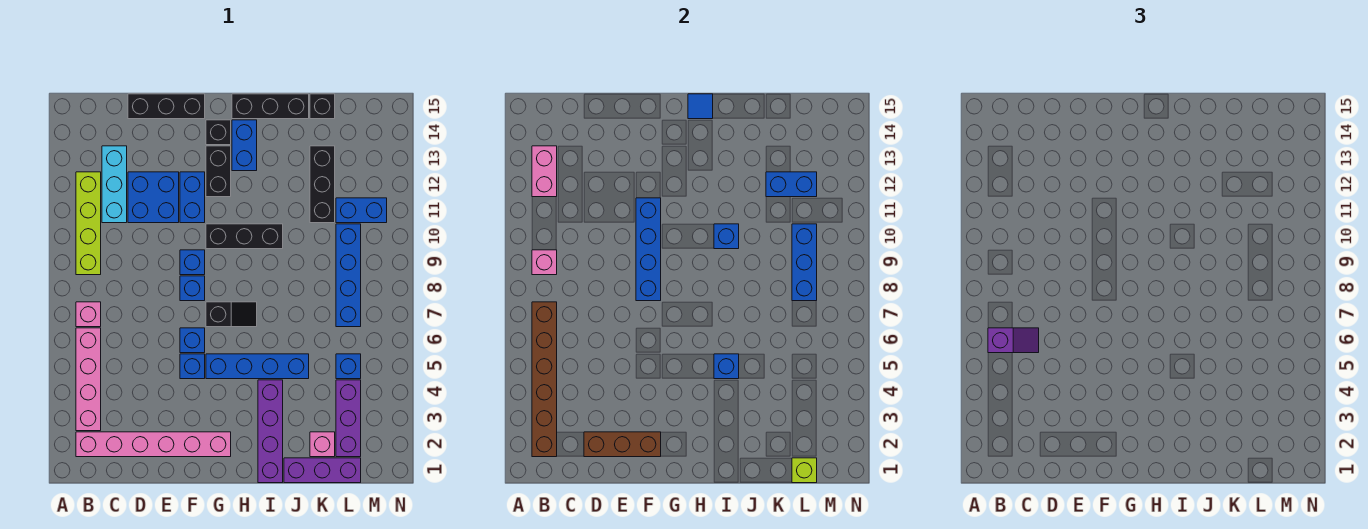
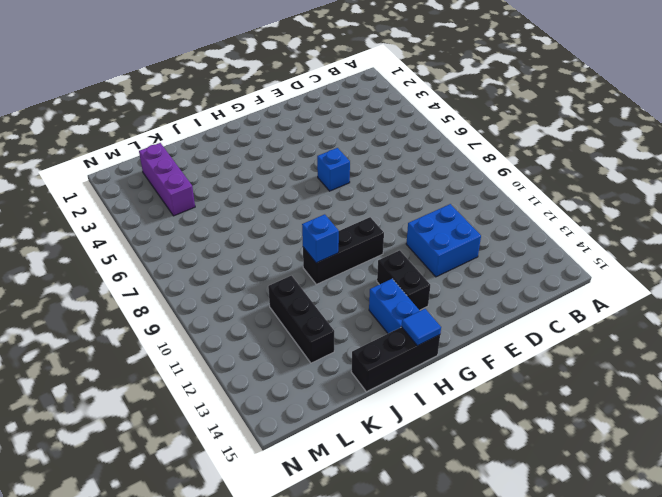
none -> pink 1x6 brick [76,432,231,457]
none -> pink 1x4 brick [76,328,101,431]
none -> pink 1x1 brick [76,302,101,327]
none -> lime 1x4 brick [76,172,101,275]

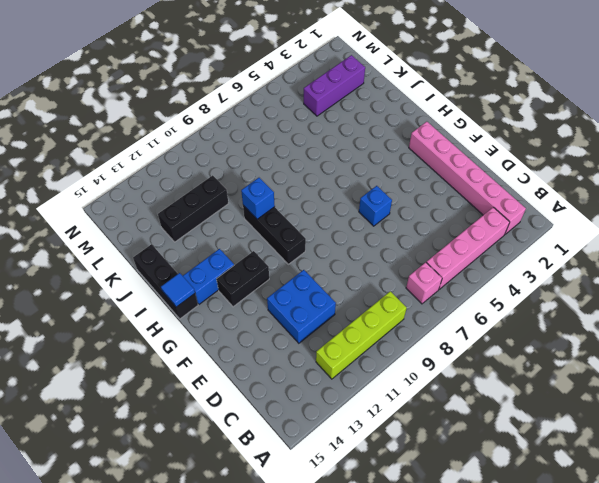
none -> cyan 1x3 brick [102,146,127,223]
none -> black 1x3 brick [128,94,205,119]
none -> blue 1x1 brick [180,354,205,379]
none -> blue 1x1 brick [180,276,205,301]

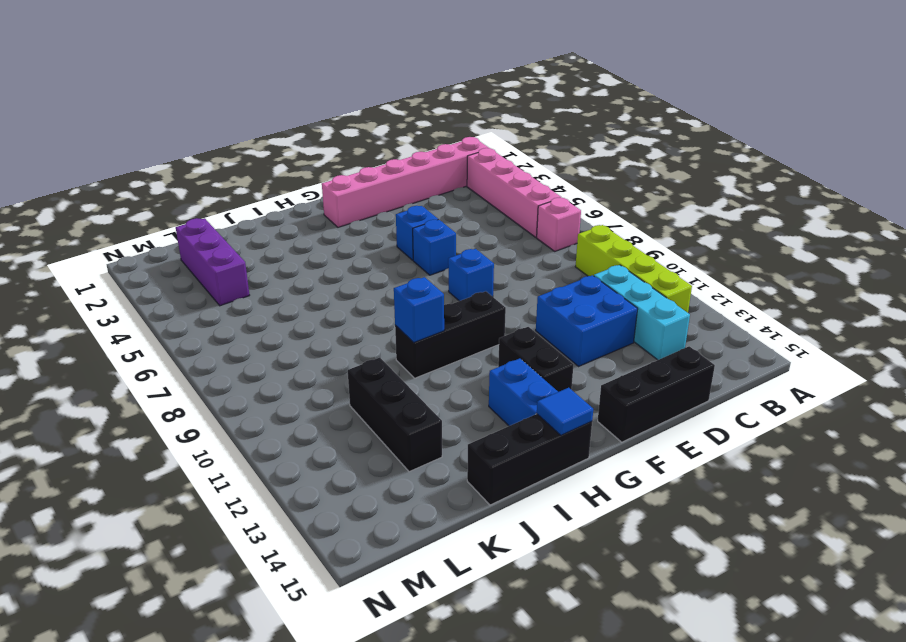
none -> blue 1x1 brick [180,250,205,275]
none -> blue 1x2 brick [180,172,205,223]
none -> blue 1x4 brick [206,354,309,379]
none -> black 1x2 slope [206,302,257,327]

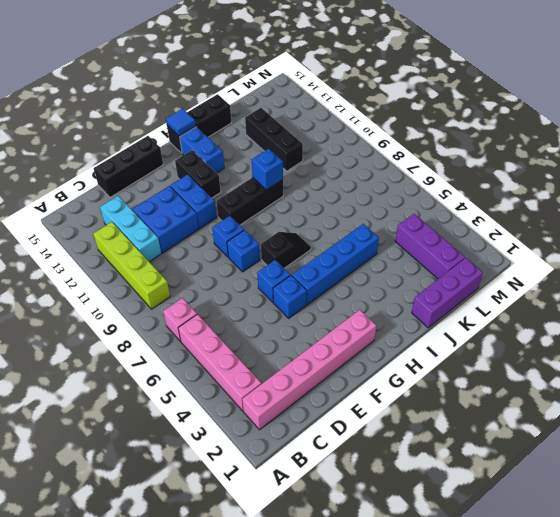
none -> black 1x1 brick [206,120,231,145]
none -> purple 1x4 brick [258,380,283,483]
none -> pink 1x1 brick [310,432,335,457]
none -> black 1x1 brick [310,94,335,119]

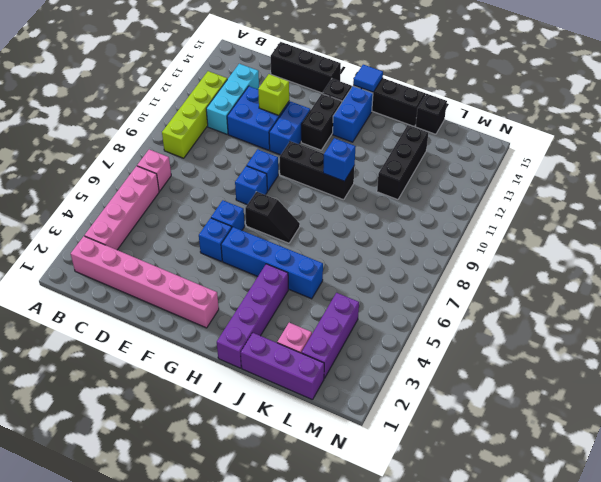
lime 1x1 brick [258,74,289,115] -> lime 1x1 brick moved to [792,458,817,483]
none -> blue 1x1 brick [336,354,361,379]
none -> blue 1x4 brick [336,224,361,327]
none -> blue 1x2 brick [336,198,387,223]
none -> brown 1x6 brick [532,302,557,457]

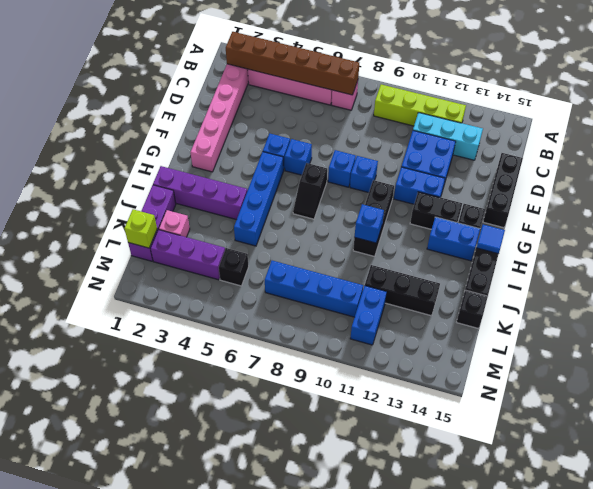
black 1x1 brick [219,248,249,286] -> blue 1x1 brick [336,354,361,379]
none -> pink 1x1 brick [532,250,557,275]
none -> pink 1x2 brick [532,146,557,197]
none -> brown 1x3 brick [584,432,661,457]
none -> blue 1x4 brick [636,198,661,301]

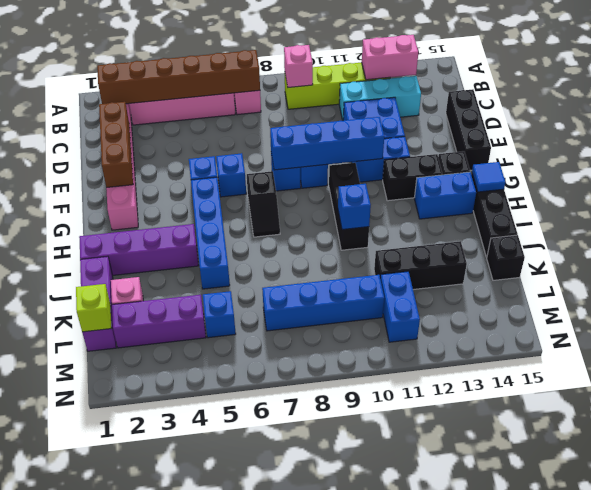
none -> blue 1x1 brick [714,354,739,379]
none -> blue 1x2 brick [766,172,817,197]
none -> blue 1x3 brick [792,224,817,301]
none -> purple 1x2 slope [988,328,1039,353]

